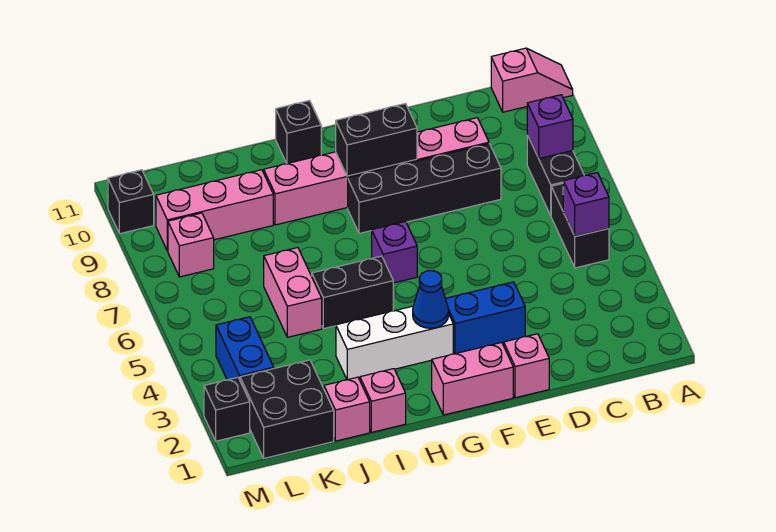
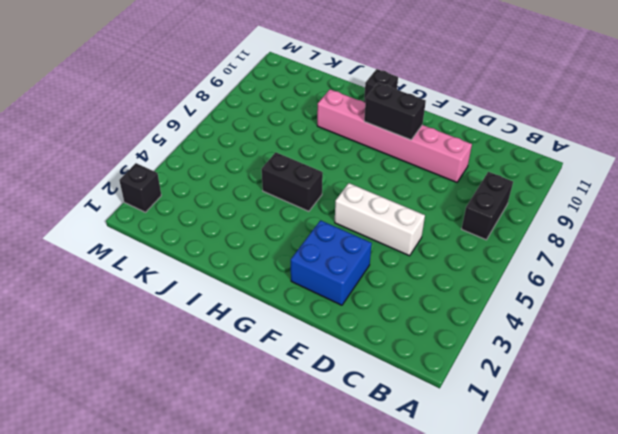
white 1x3 brick [335,183,425,256] -> white 1x3 brick moved to [336,306,453,380]
blue 2x2 brick [291,220,372,305] -> blue 1x2 brick [445,282,525,354]
none -> pink 1x2 slope [491,48,573,112]
none -> black 1x2 brick [551,184,609,268]
none -> black 1x4 brick [348,144,501,234]

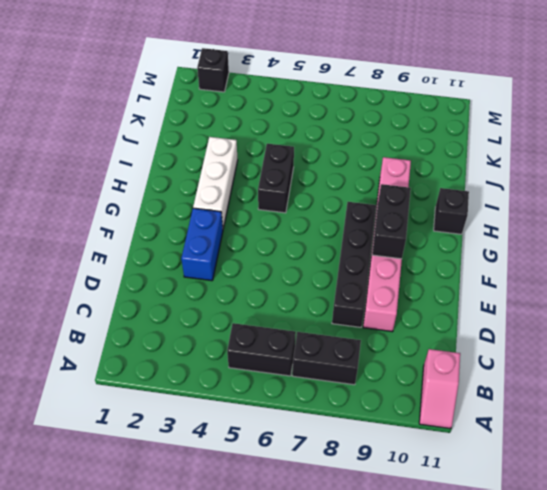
none -> pink 1x1 brick [504,334,549,398]
none -> pink 1x2 brick [431,342,513,415]
none -> purple 1x1 brick [371,221,417,283]

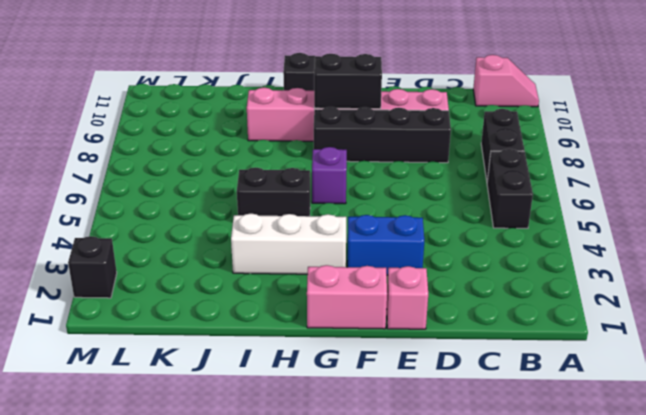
none -> pink 1x1 brick [360,369,406,432]
none -> pink 1x1 brick [324,377,370,441]
none -> pink 1x2 brick [264,248,322,337]

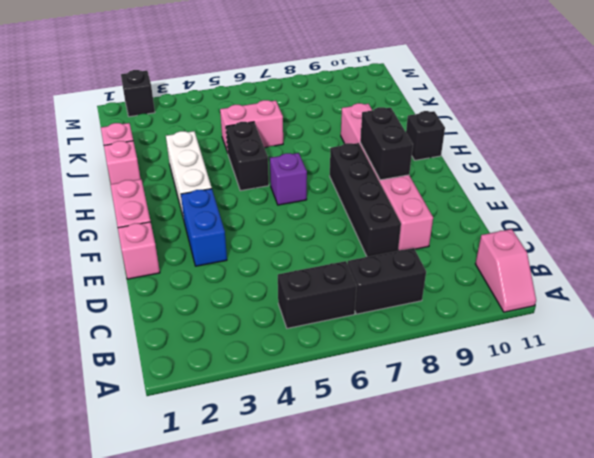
none -> pink 1x3 brick [156,170,273,251]
none -> black 2x2 brick [240,360,334,458]
none -> blue 1x2 brick [216,317,274,380]

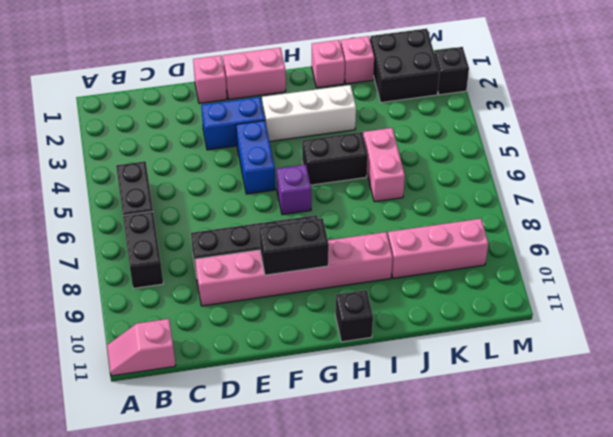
blue 1x2 brick [236,121,275,194] -> blue 1x2 brick moved to [216,317,274,380]
none -> pink 1x1 brick [168,213,214,277]
none -> black 1x1 brick [108,170,154,234]
none -> purple 1x1 brick [563,173,609,236]

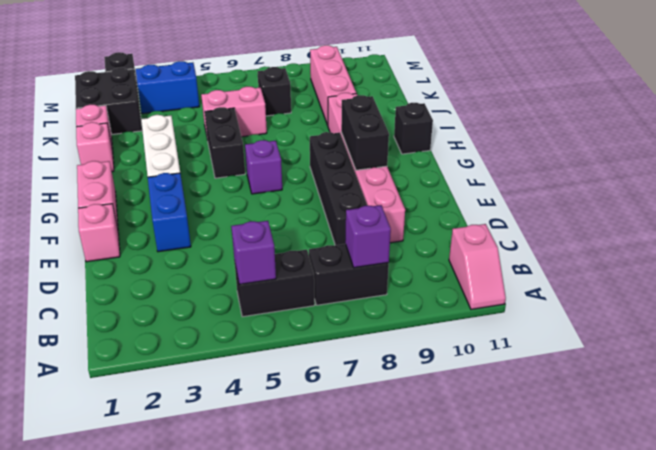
black 1x1 brick [257,67,291,116] -> black 1x1 brick moved to [108,170,154,234]
none -> pink 1x1 brick [168,213,214,277]
none -> blue 1x1 cone [413,271,449,328]

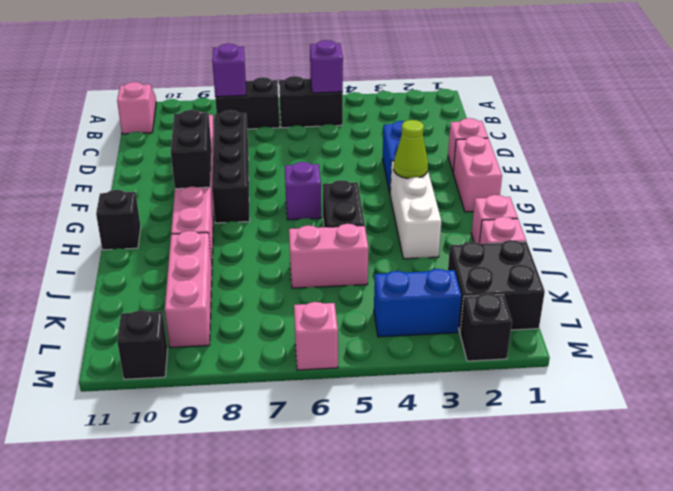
lime 1x1 cone [394,120,428,178] -> blue 1x1 cone [413,271,449,328]
pink 1x1 brick [294,302,338,370] -> pink 1x1 brick moved to [168,213,214,277]

